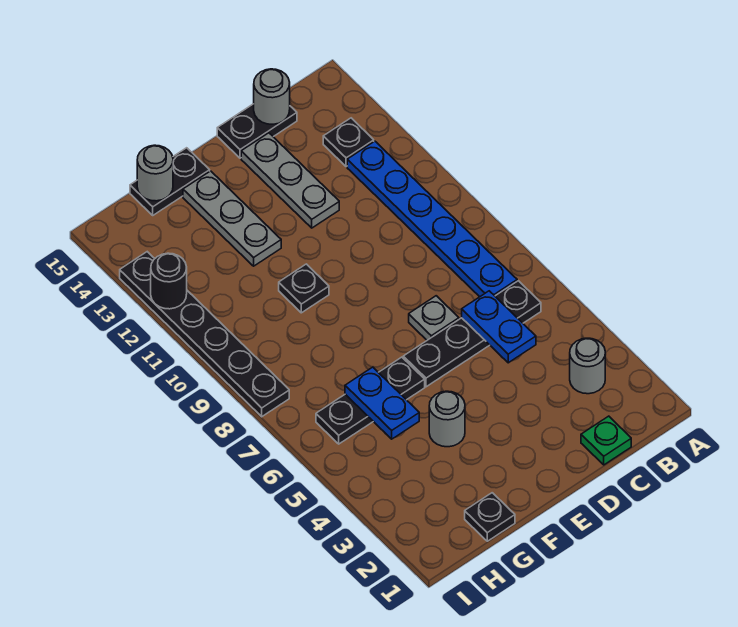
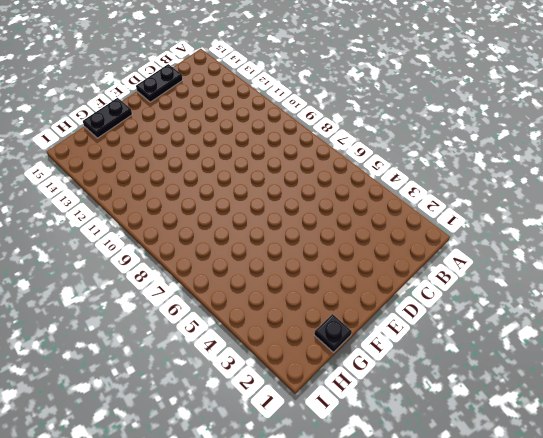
none -> grey 1x1 round brick [570,338,605,394]
none -> black 1x4 plate [403,281,541,387]
none -> blue 1x6 plate [347,141,517,297]

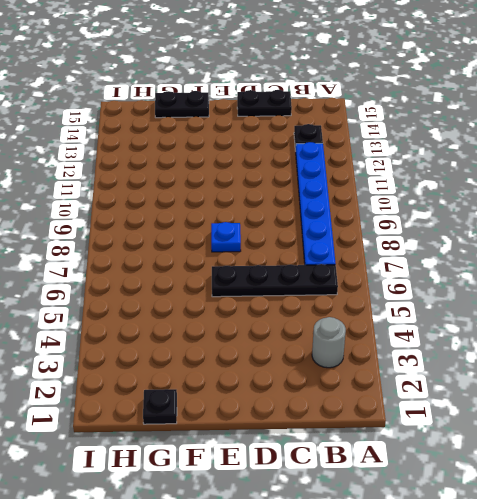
blue 1x1 plate [211,222,241,252] -> none
none -> green 1x1 plate [581,416,631,465]
none -> grey 1x1 plate [409,296,459,340]
none -> grey 1x3 plate [241,133,339,228]

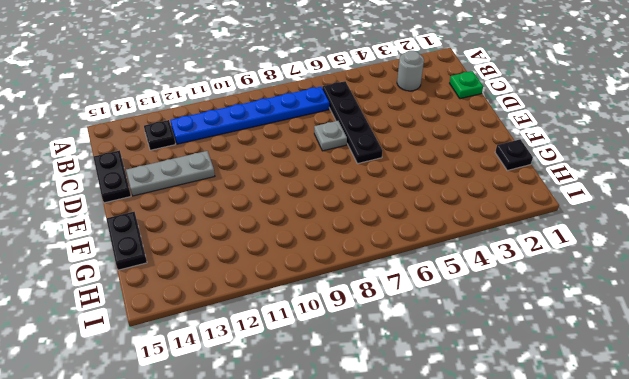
none -> grey 1x1 round brick [429,391,465,447]
none -> black 1x3 plate [316,357,425,444]
none -> black 1x1 plate [279,264,329,313]

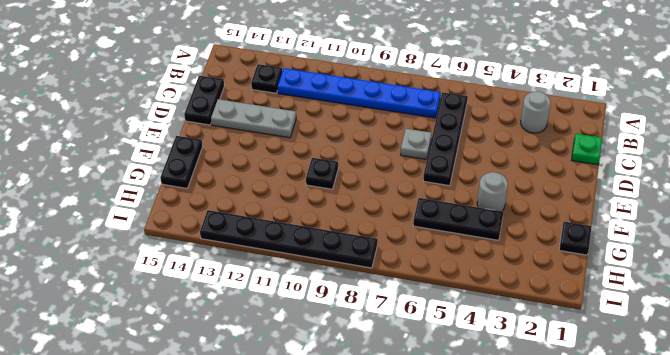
black 1x3 plate [413,198,503,240] -> black 1x3 plate turned to [316,357,425,444]
none -> grey 1x3 plate [183,171,281,266]
none -> blue 1x2 plate [462,291,536,363]
none -> grey 1x1 round brick [254,69,290,124]

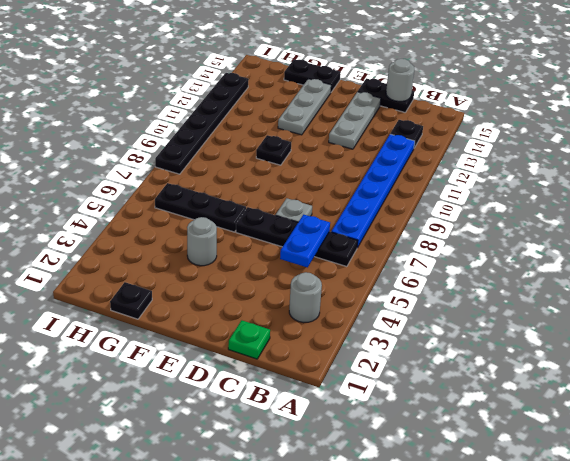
none -> blue 1x2 plate [345,367,419,439]
none -> grey 1x1 round brick [137,145,173,201]
none -> black 1x1 round brick [151,253,187,309]

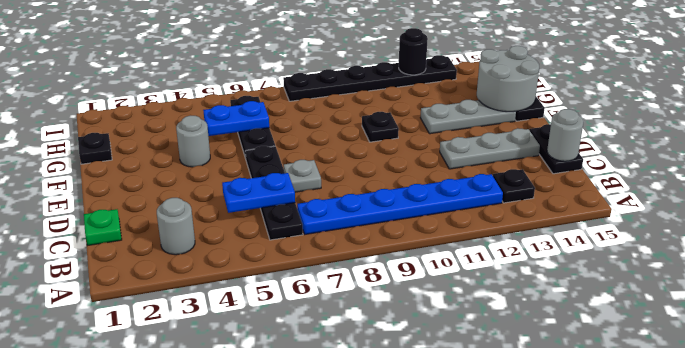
grey 2x2 round brick [477,46,539,112] -> grey 1x1 round brick [137,145,173,201]

